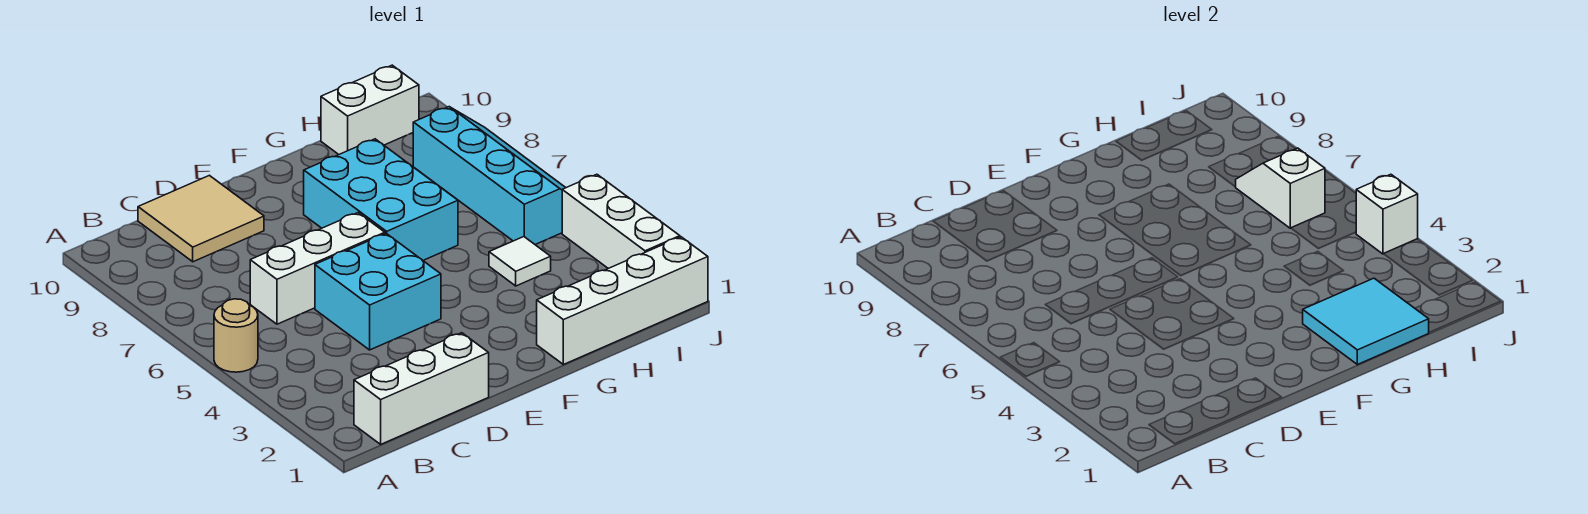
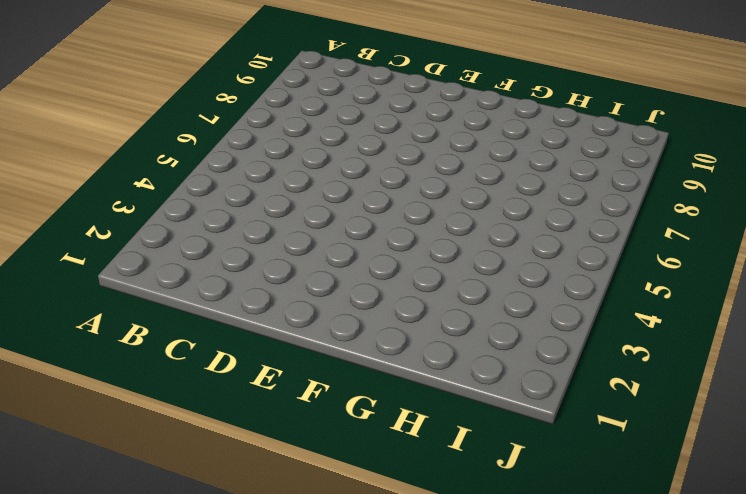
none -> tan 1x1 round brick [214,299,258,372]
none -> white 1x3 brick [354,333,489,444]
none -> white 1x3 brick [250,213,385,324]

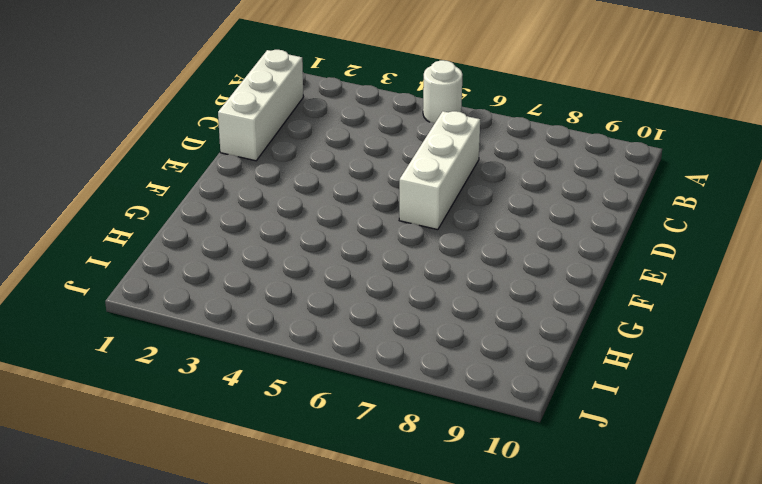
white 1x1 round brick [423,60,462,123] -> tan 1x1 round brick [214,299,258,372]
none -> tan 2x2 tile [138,175,264,262]
none -> cyan 2x2 brick [315,233,441,350]
none -> cyan 2x3 brick [304,139,458,260]

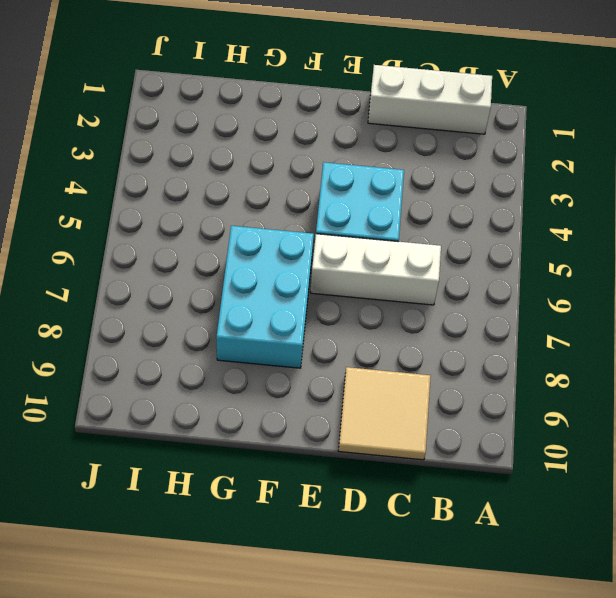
none -> tan 1x1 round brick [214,299,258,372]
none -> white 1x4 brick [537,237,708,365]
none -> white 1x1 tile [489,237,551,286]

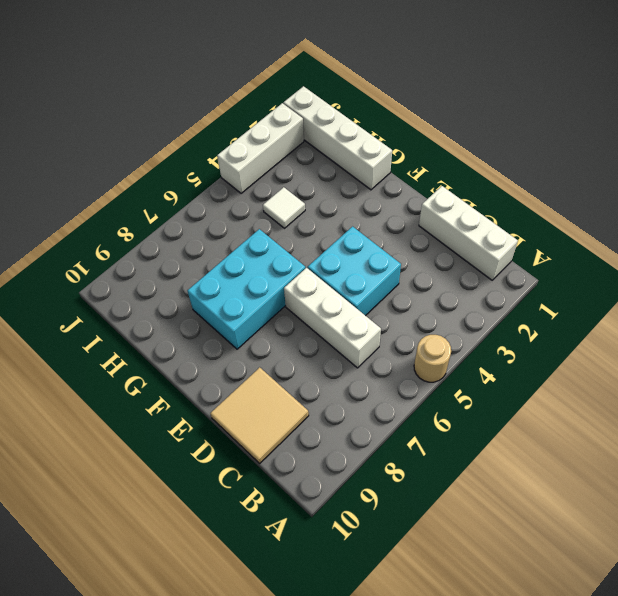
none -> white 1x2 brick [321,65,419,154]
none -> cyan 2x4 slope [413,107,566,244]
none -> cyan 2x2 tile [1303,278,1429,365]

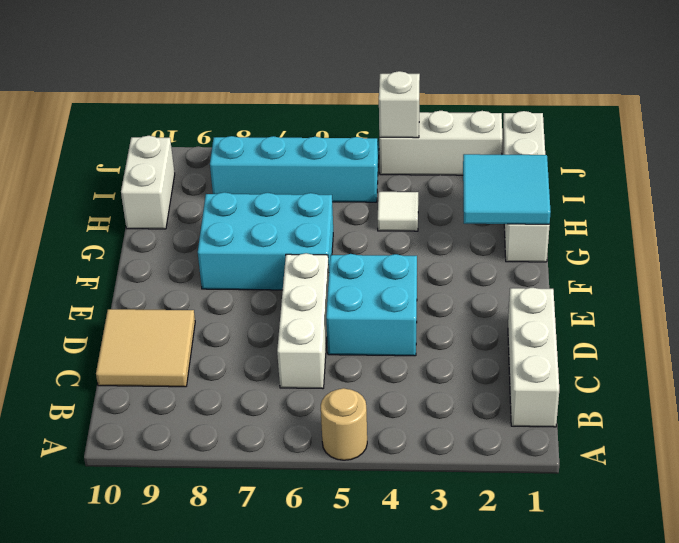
none -> white 1x2 slope [1236,148,1325,228]

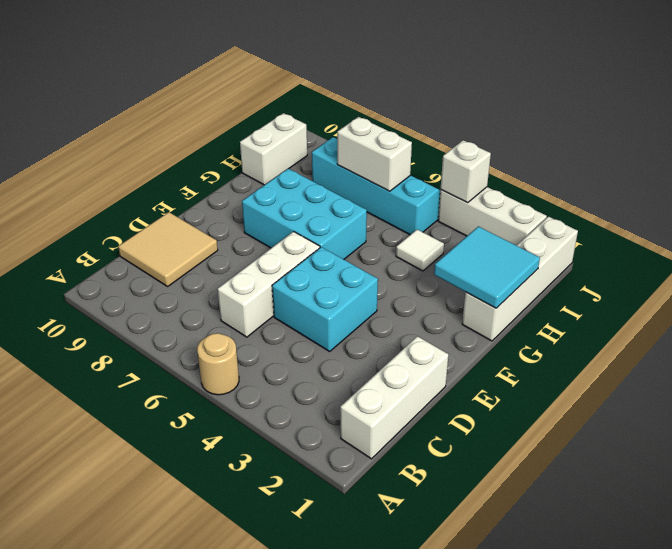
white 1x2 brick [337,117,412,191] -> white 1x2 slope [1236,148,1325,228]

